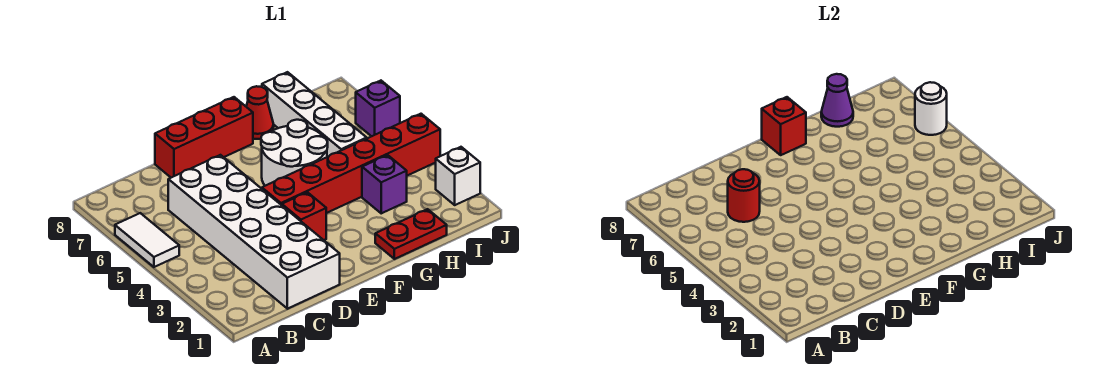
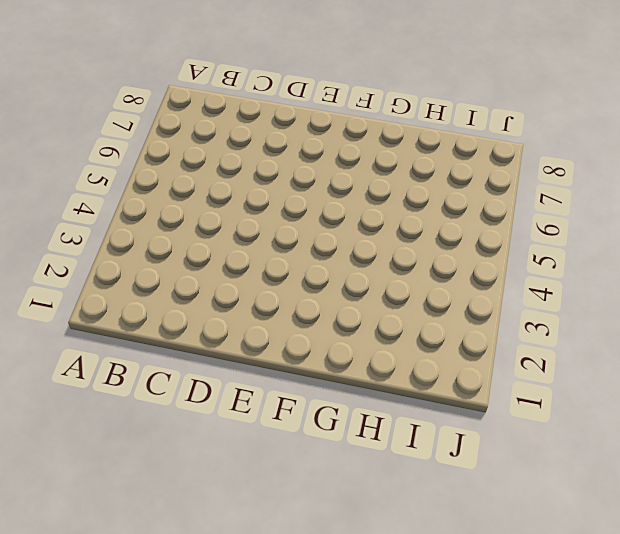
none -> white 1x2 tile [115,213,179,267]
none -> white 2x6 brick [168,155,340,309]
none -> red 1x3 brick [155,97,253,178]

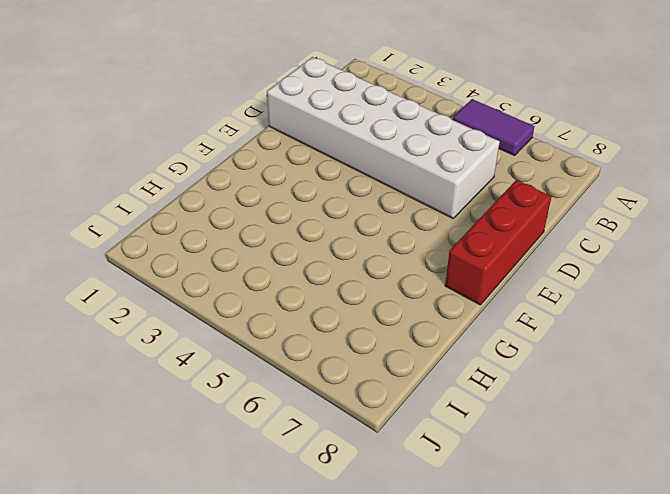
purple 1x2 tile [453,99,534,156] -> white 1x2 tile [115,213,179,267]
none -> red 1x1 brick [282,192,326,240]
none -> red 1x6 brick [262,114,440,213]
none -> white 2x2 round brick [261,120,328,186]

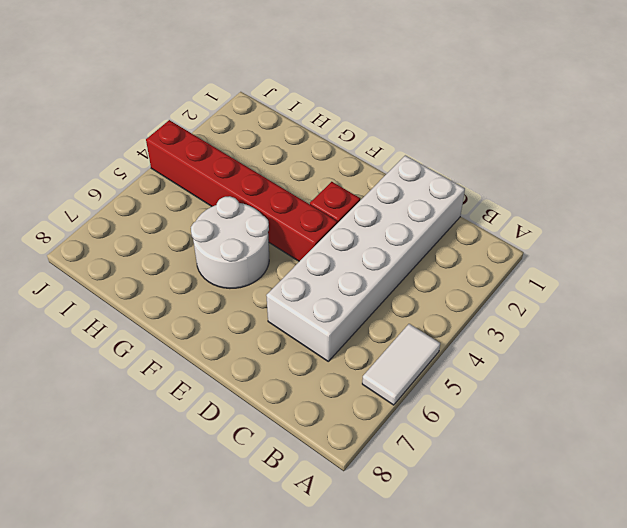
none -> red 1x3 brick [155,97,253,178]
none -> red 1x2 plate [375,209,447,259]
none -> red 1x1 cone [246,86,274,139]

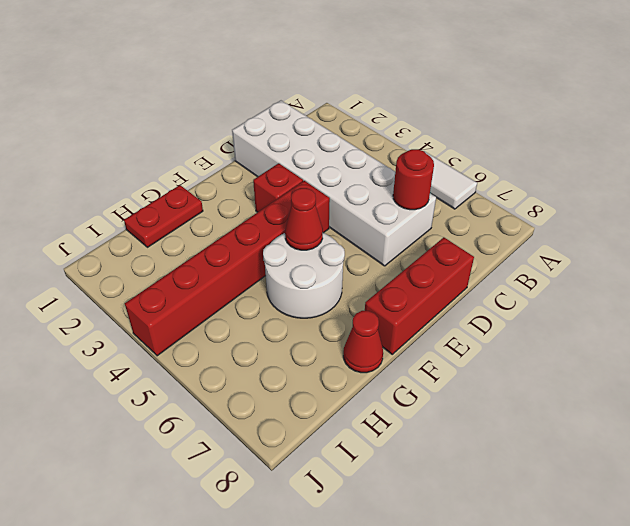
red 1x1 cone [285,188,323,250] -> none
none -> purple 1x1 brick [362,155,407,213]
none -> white 1x4 brick [262,72,367,157]
none -> white 1x1 brick [436,147,480,205]

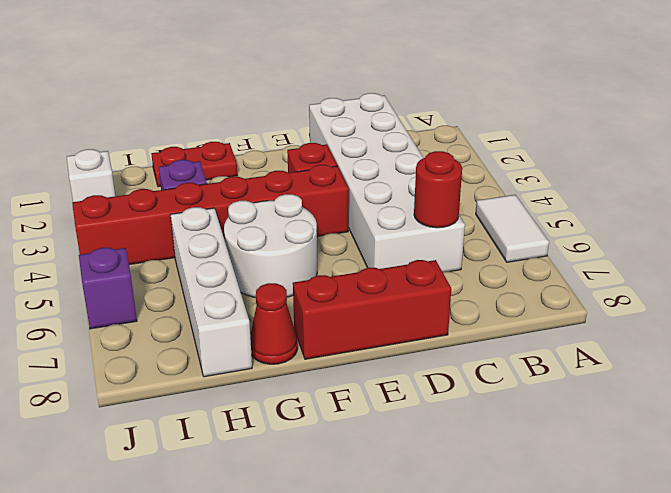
none -> red 1x1 brick [762,97,806,155]
none -> purple 1x1 cone [821,74,853,127]
none -> white 1x1 round brick [915,82,947,135]

